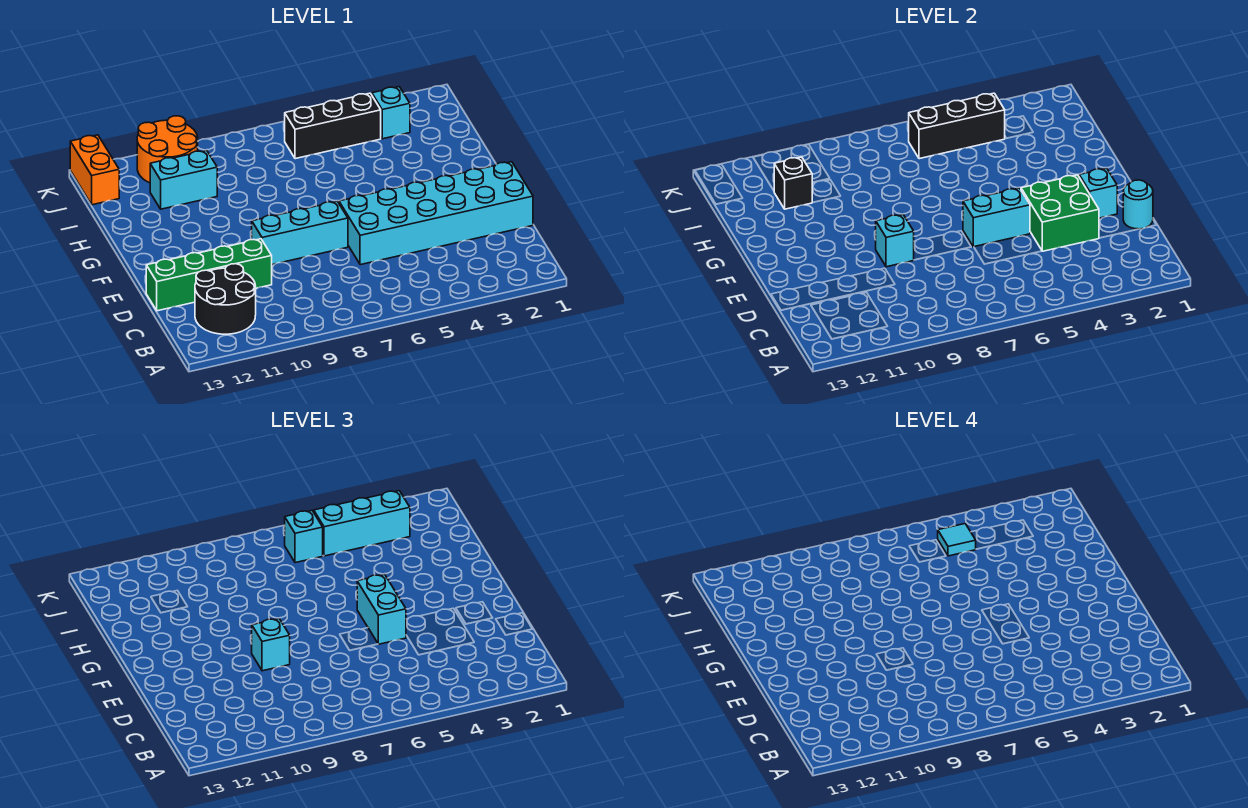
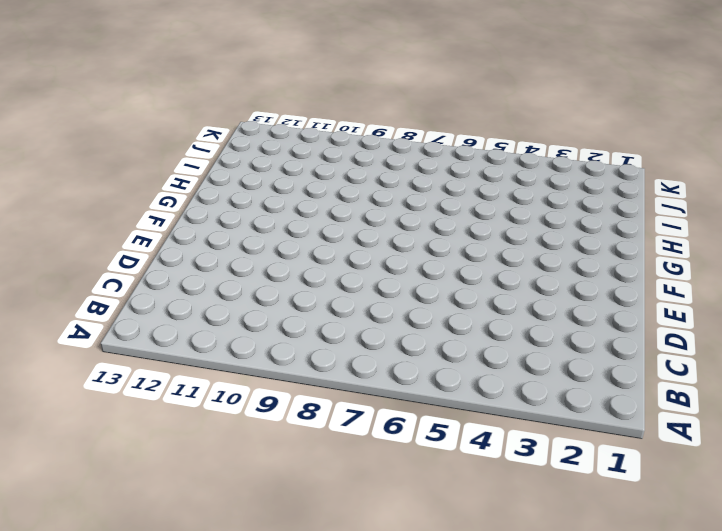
none -> black 2x2 round brick [195,264,256,334]
none -> cyan 2x6 brick [339,162,533,265]
none -> green 1x4 brick [146,239,272,311]

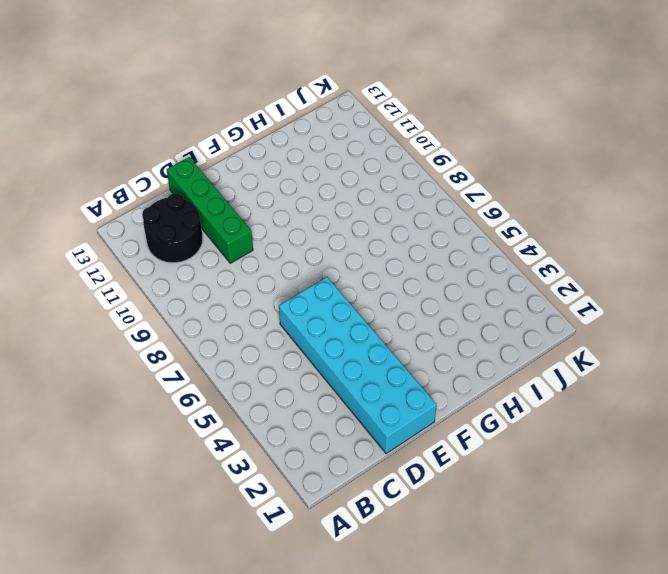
none -> cyan 1x3 brick [252,201,348,264]
none -> cyan 1x2 brick [150,151,217,209]
none -> cyan 1x1 brick [372,87,410,139]

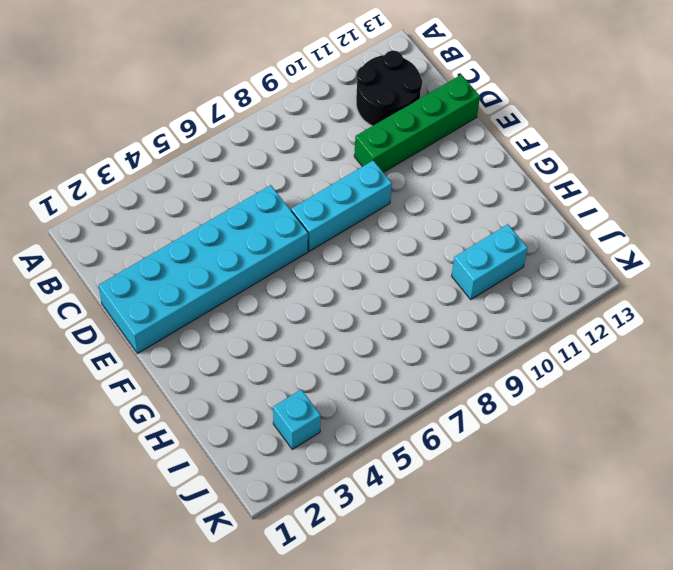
none -> black 1x3 brick [285,93,381,159]
none -> orange 2x2 round brick [137,116,198,183]
none -> orange 1x2 brick [70,135,119,205]

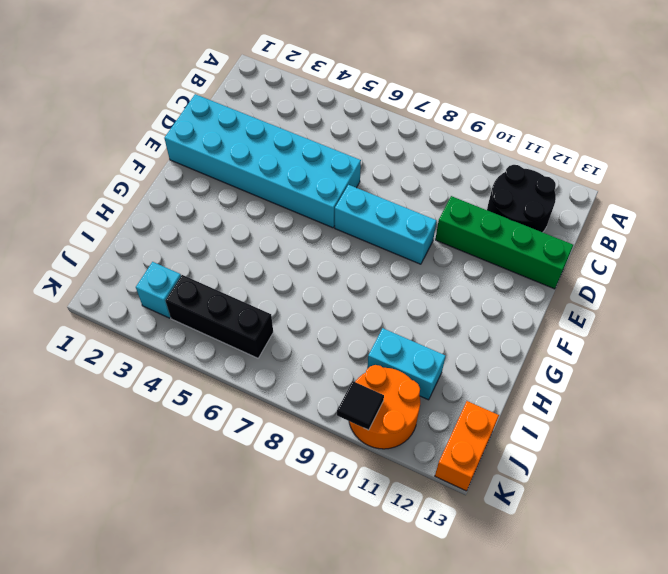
black 1x1 tile [337,381,384,430] -> none
none -> cyan 1x1 round brick [1123,180,1153,229]
none -> green 2x2 brick [1021,175,1099,251]
none -> cyan 1x1 brick [1079,168,1117,218]

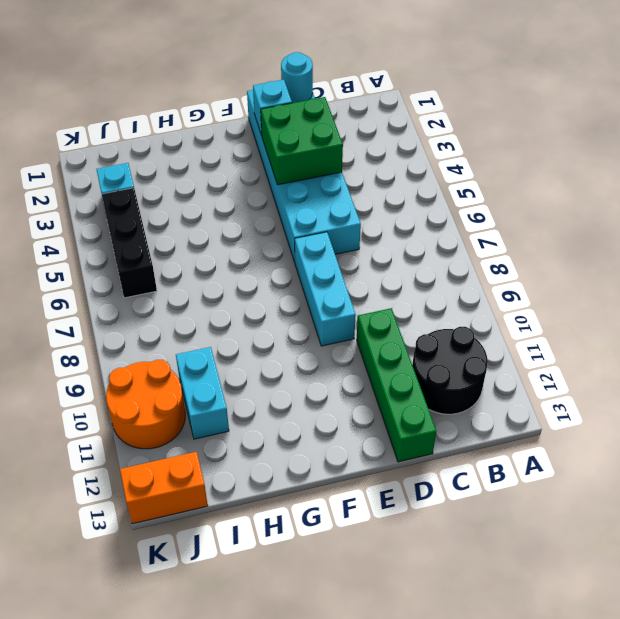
none -> cyan 1x2 brick [963,188,1030,247]
none -> cyan 1x1 brick [876,215,914,267]
none -> black 1x1 brick [774,157,813,209]

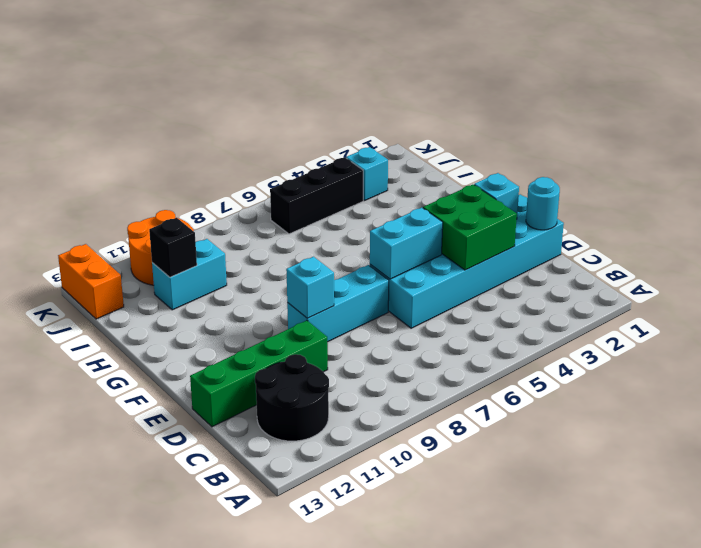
none -> black 1x3 brick [909,93,1005,159]
none -> cyan 1x2 brick [357,574,406,644]
none -> cyan 1x1 brick [252,619,290,671]

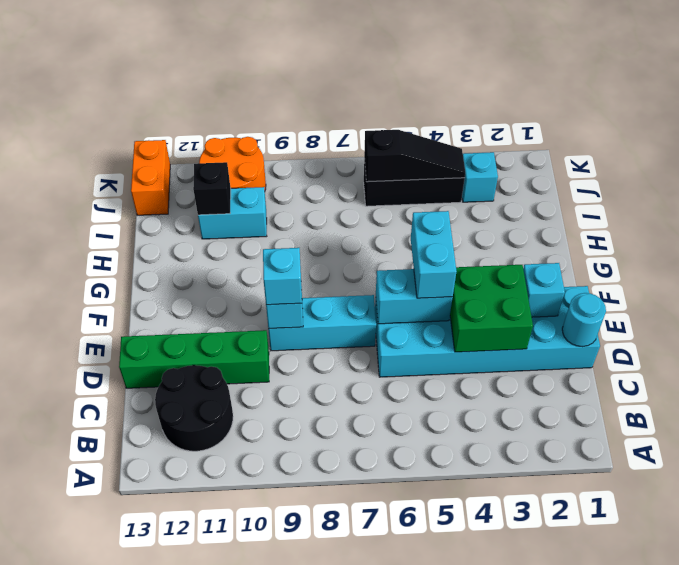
black 1x3 slope [364,130,465,182] -> black 1x3 brick [909,93,1005,159]
none -> cyan 1x3 brick [314,491,410,556]
none -> cyan 1x1 brick [285,511,323,563]
none -> cyan 1x1 tile [938,524,976,556]

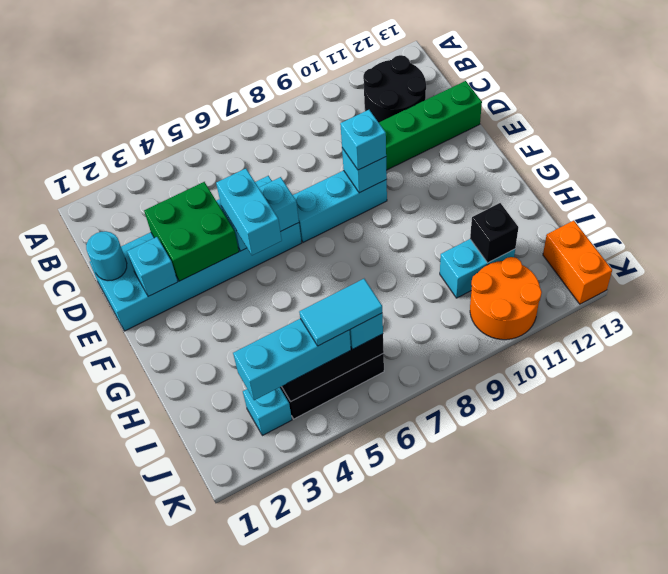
cyan 1x2 tile [299,279,382,346] -> cyan 1x1 tile [938,524,976,556]

